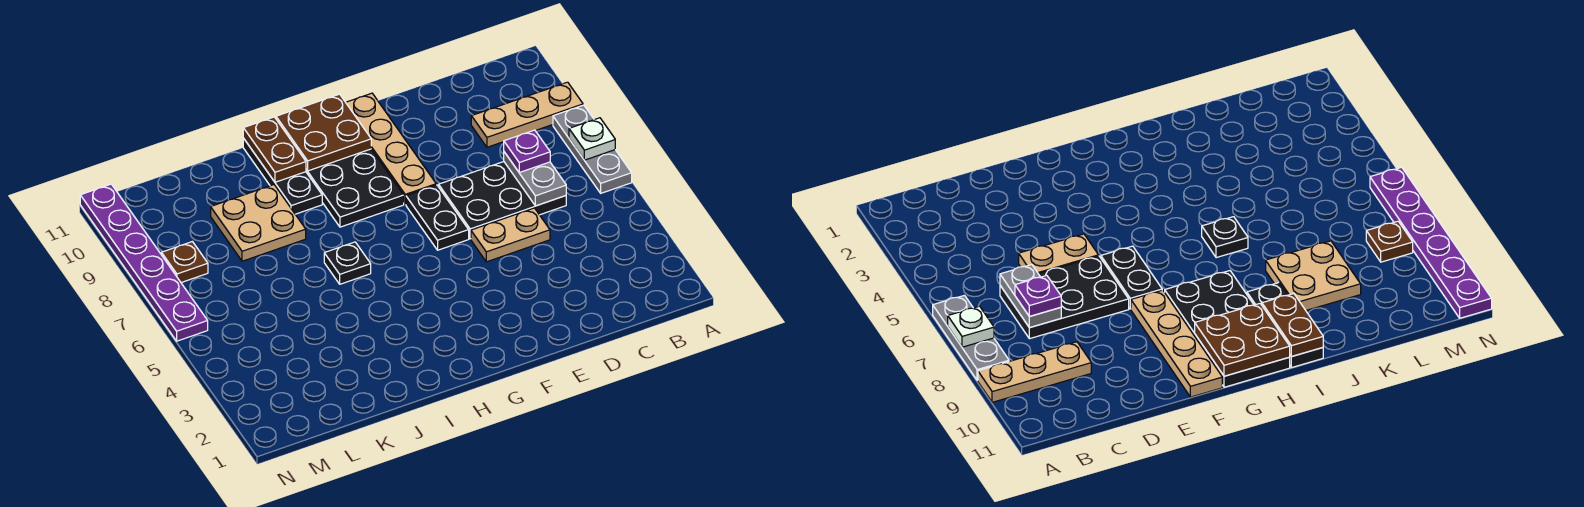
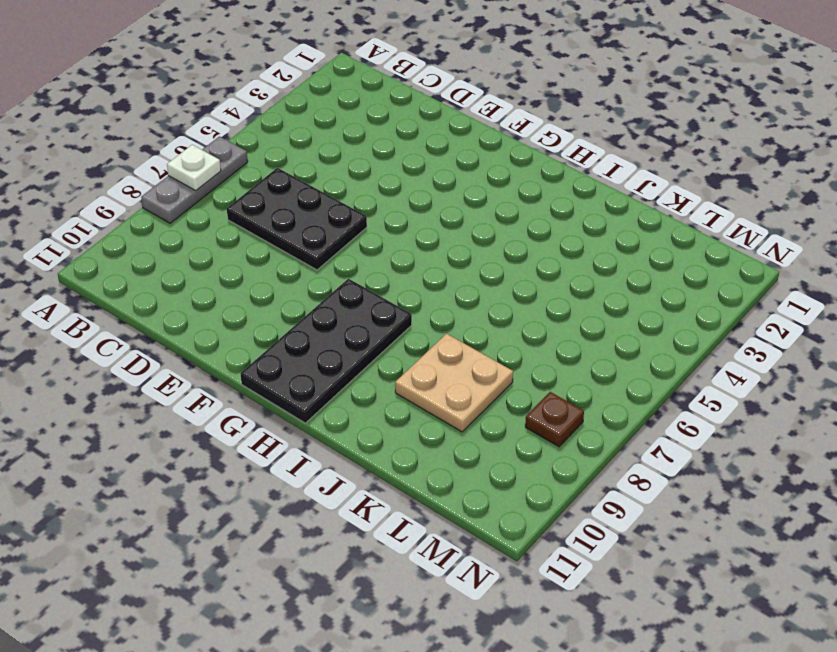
none -> tan 1x3 plate [471,82,583,147]
none -> tan 1x2 plate [471,208,550,262]
none -> black 1x2 plate [406,185,469,250]

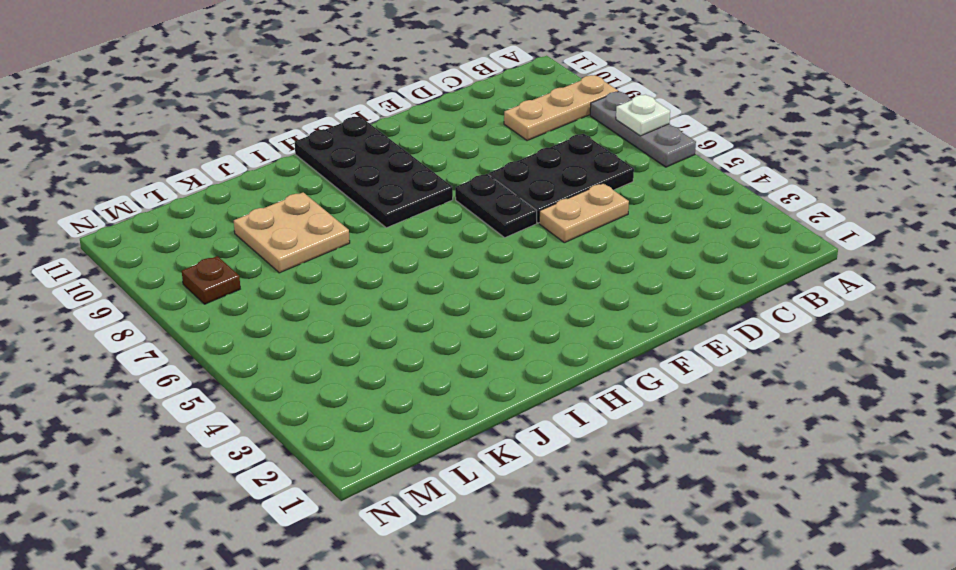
none -> tan 1x4 plate [346,93,436,204]
none -> black 1x1 plate [324,242,371,284]
none -> black 1x3 plate [243,138,322,214]

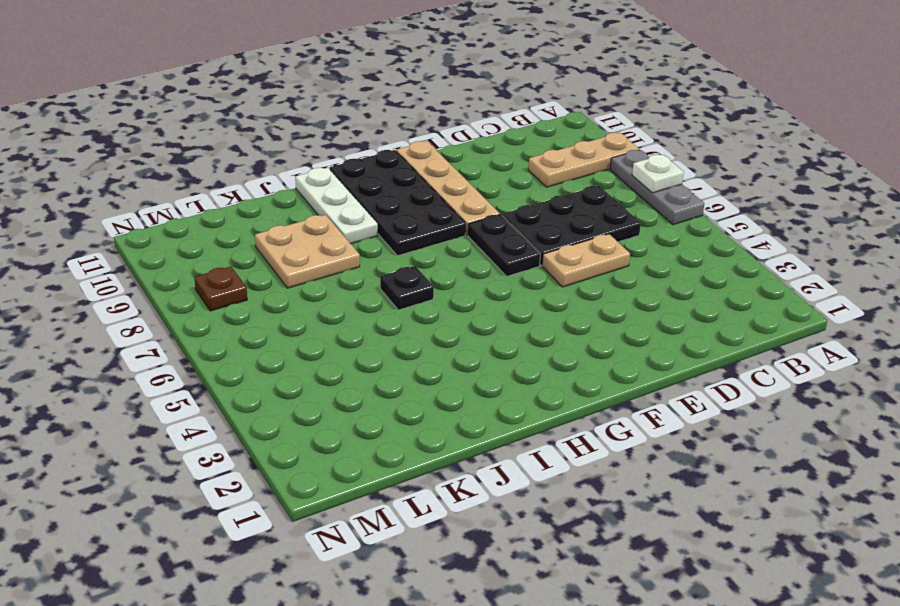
white 1x3 plate [295,168,378,244] -> black 1x3 plate [243,138,322,214]
none -> purple 1x6 plate [80,184,208,341]
none -> grey 1x2 plate [504,152,566,206]
none -> brown 2x2 plate [276,94,371,171]

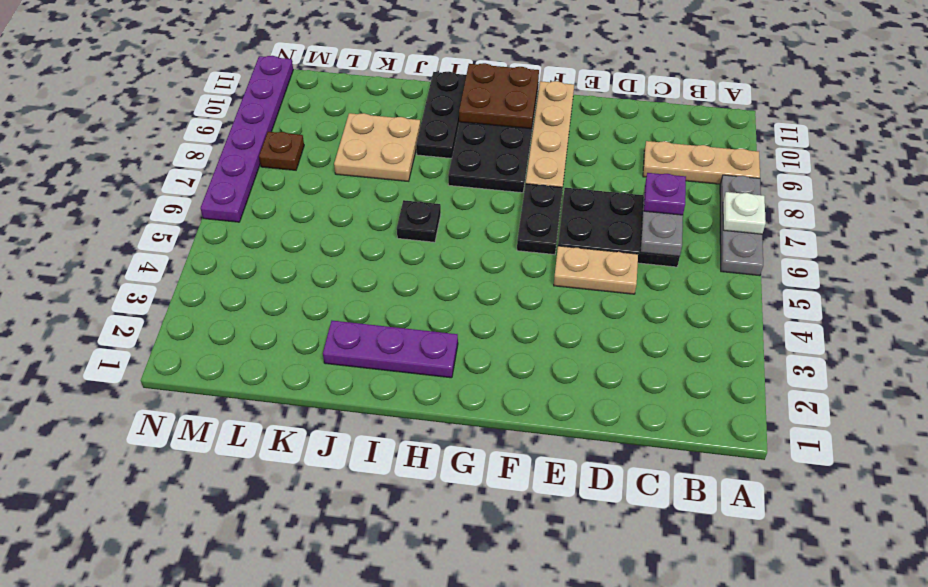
purple 1x3 plate [323,321,458,378] -> none
none -> brown 1x2 plate [243,117,306,182]

